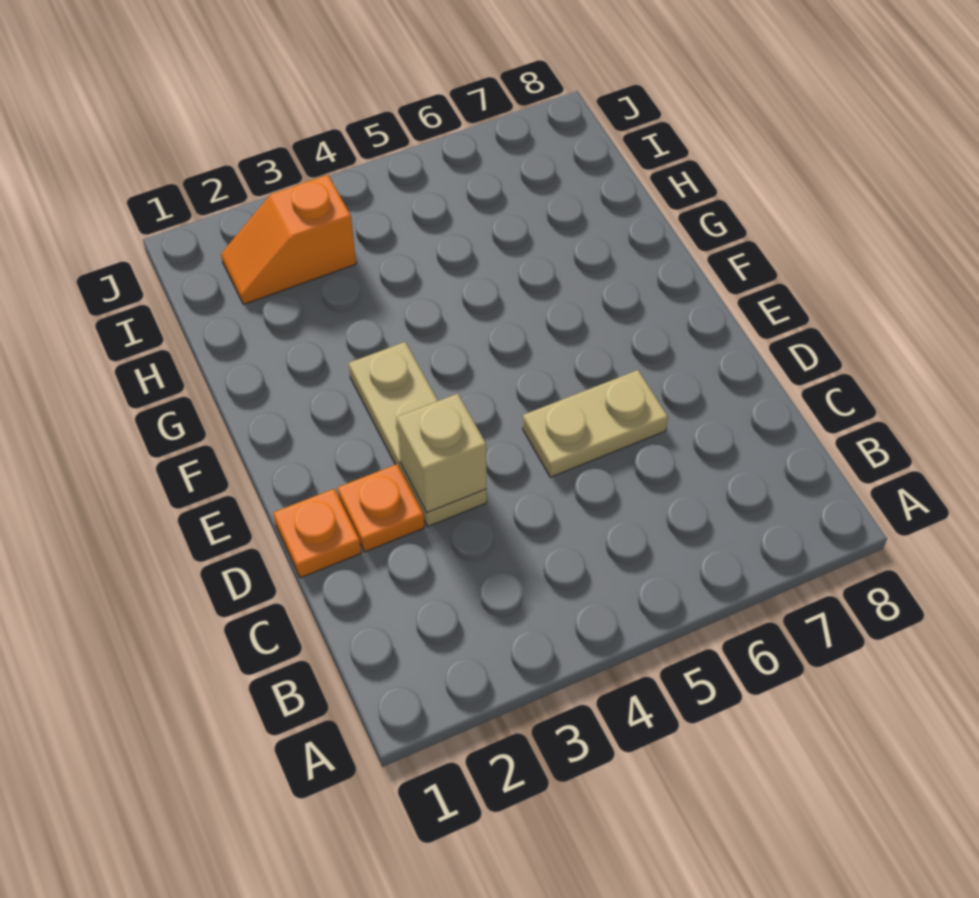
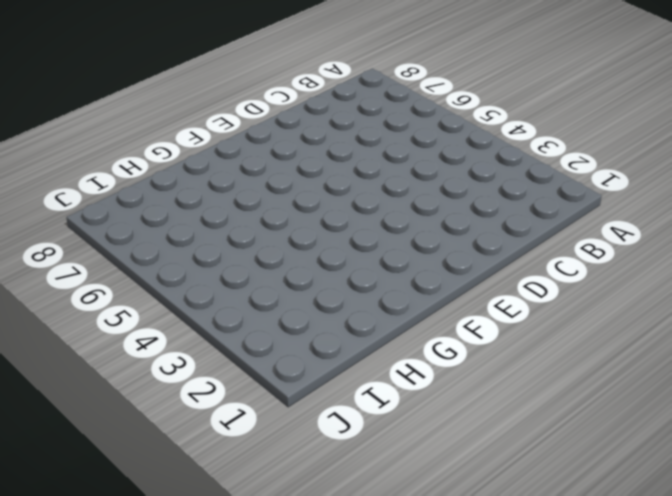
none -> orange 1x1 plate [273,489,361,578]
none -> orange 1x1 plate [337,464,424,552]

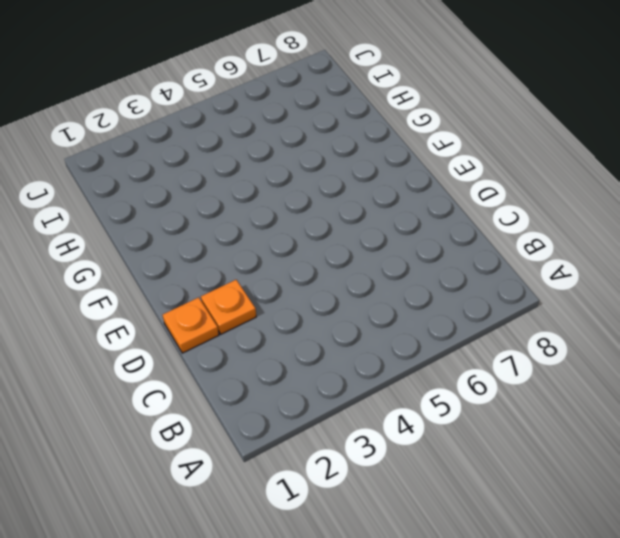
none -> tan 1x3 plate [349,342,487,526]
none -> tan 1x2 plate [523,370,668,477]

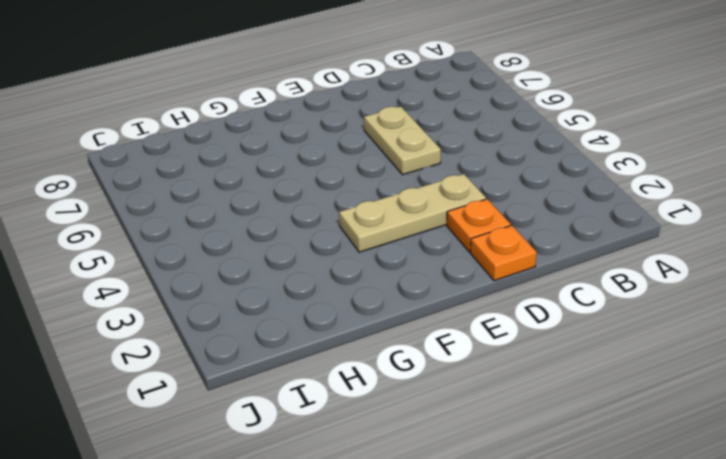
none -> orange 1x2 slope [221,175,356,304]
none -> tan 1x1 brick [397,394,486,512]

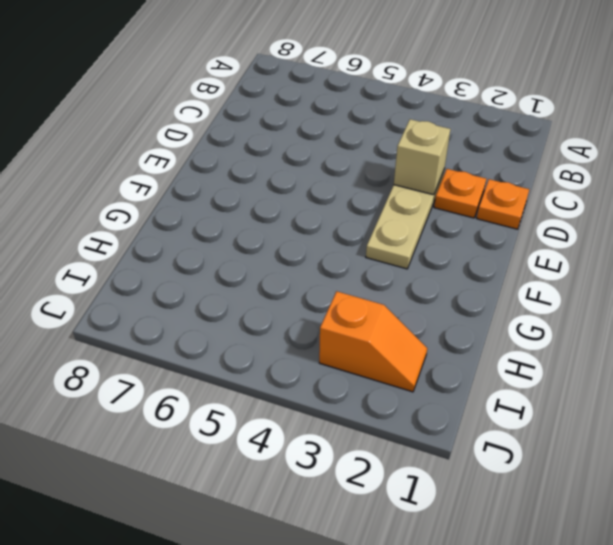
none -> tan 1x2 plate [523,370,668,477]

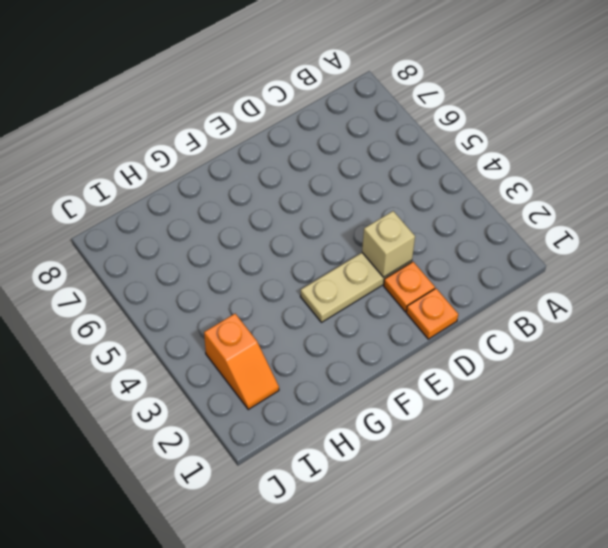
none -> tan 1x2 plate [523,370,668,477]

